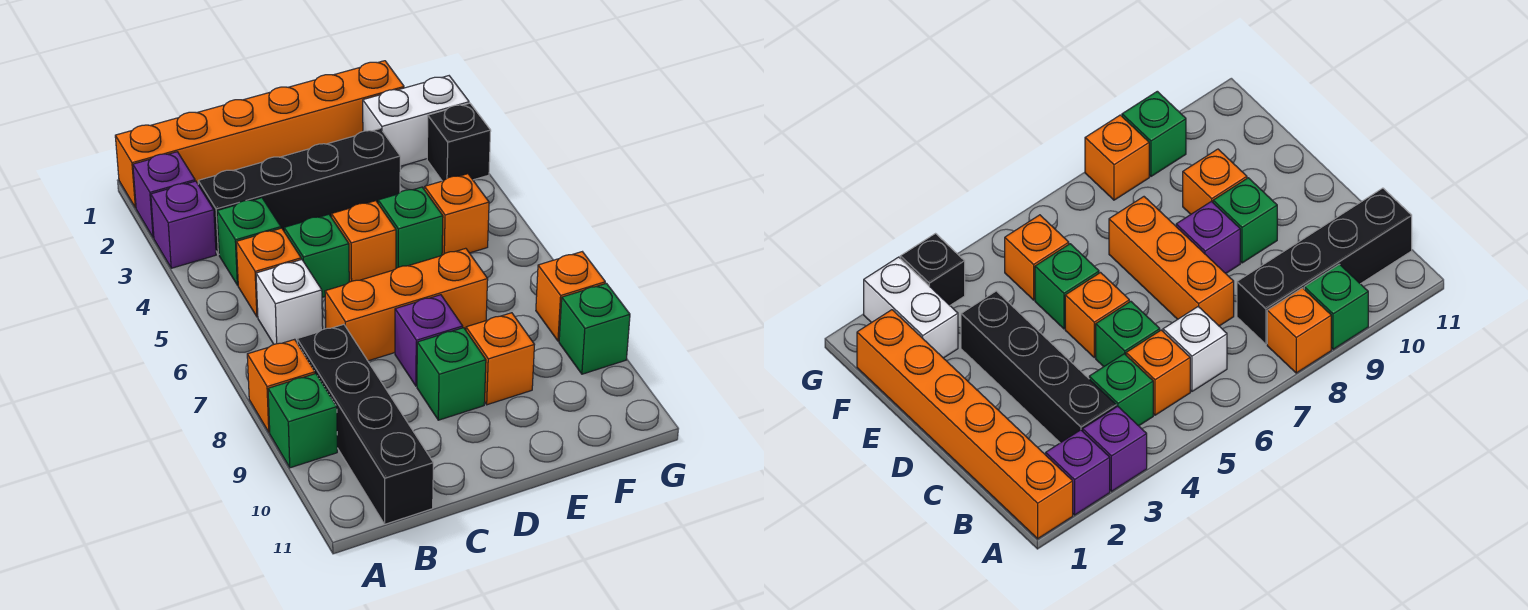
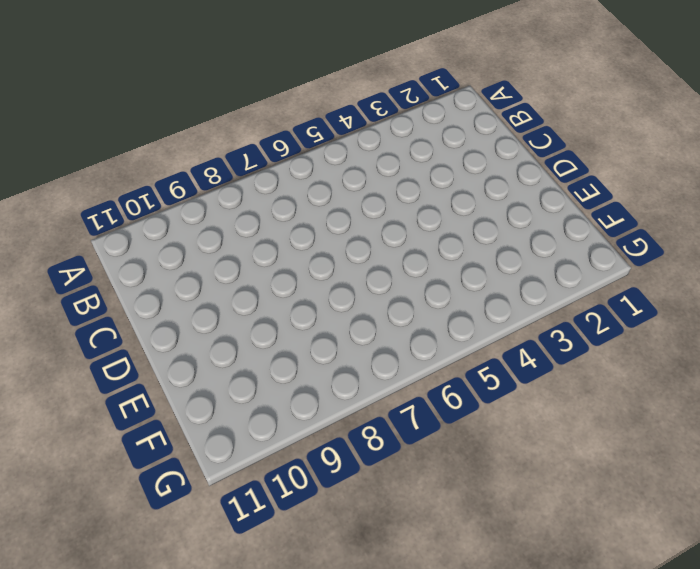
none -> orange 1x6 brick [115,61,404,208]
none -> purple 1x1 brick [133,152,195,238]
none -> purple 1x1 brick [151,181,216,268]

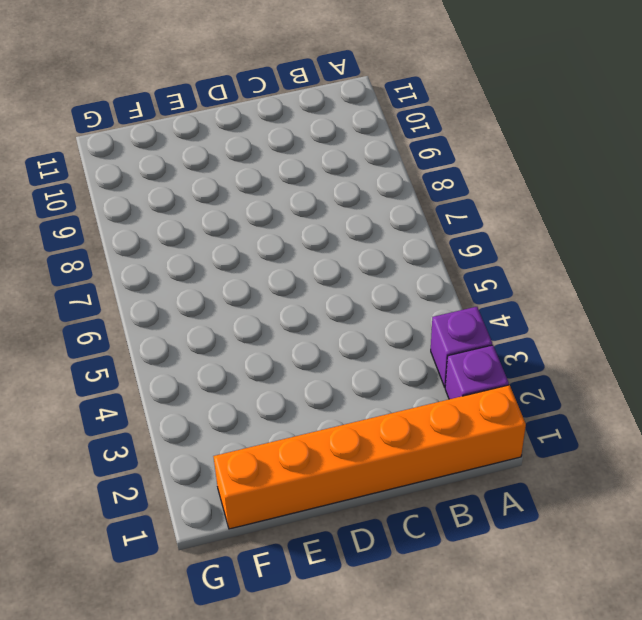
none -> orange 1x1 brick [247,339,315,432]
none -> green 1x1 brick [268,374,337,468]
none -> black 1x4 brick [198,129,400,254]

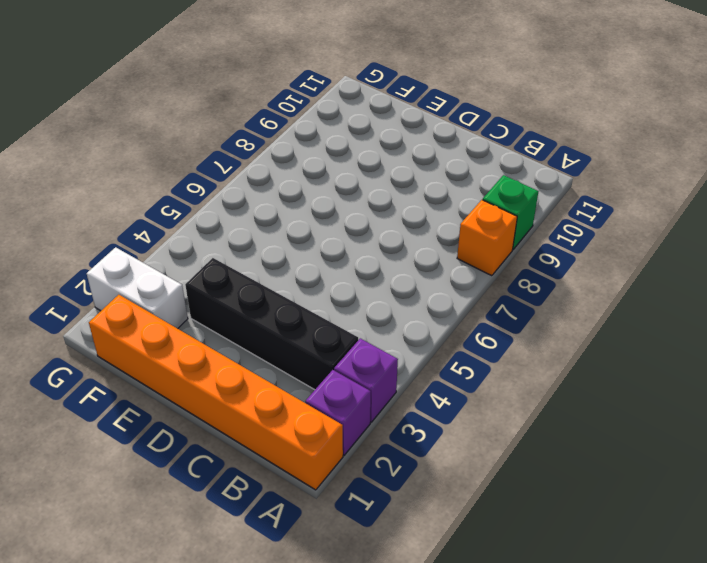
none -> green 1x1 brick [217,198,281,285]
none -> orange 1x1 brick [236,228,301,317]
none -> white 1x1 brick [256,260,323,344]

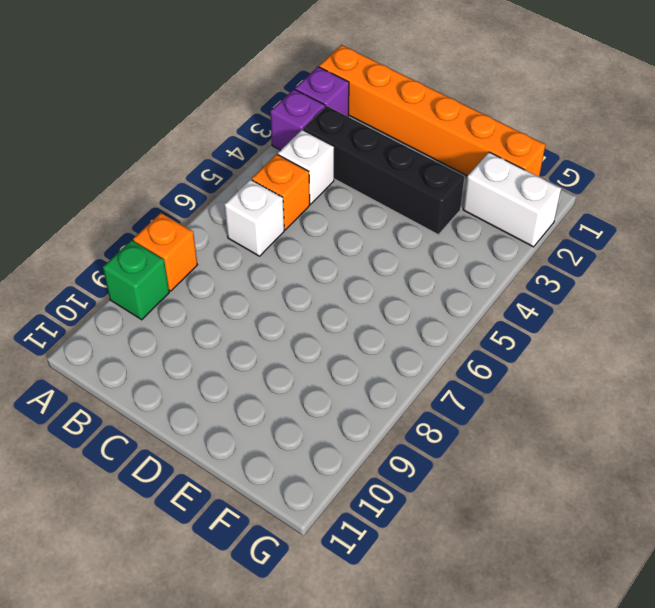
white 1x1 brick [278,130,334,204] -> green 1x1 brick [217,198,281,285]
none -> black 1x4 brick [297,324,433,524]
none -> green 1x1 brick [284,214,349,297]
none -> orange 1x3 brick [325,248,488,361]

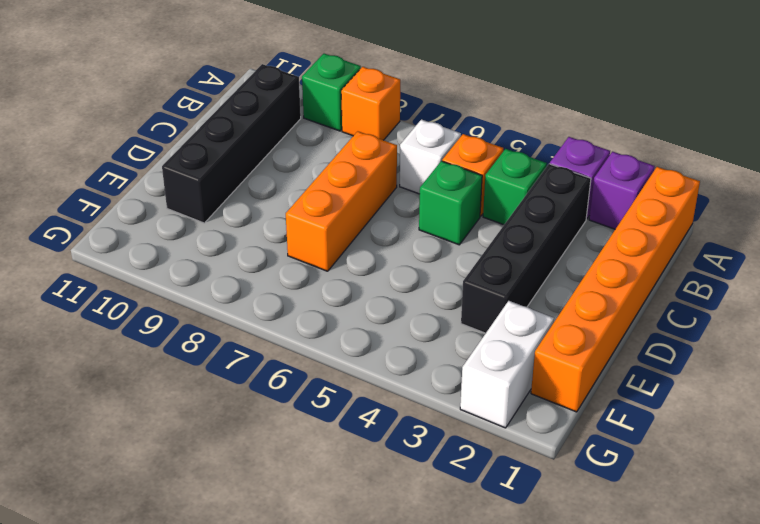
black 1x4 brick [162,64,301,223] -> black 1x4 brick turned to [297,324,433,524]
none -> orange 1x1 brick [331,201,396,282]
none -> purple 1x1 brick [395,295,463,386]
none -> green 1x1 brick [417,328,486,420]

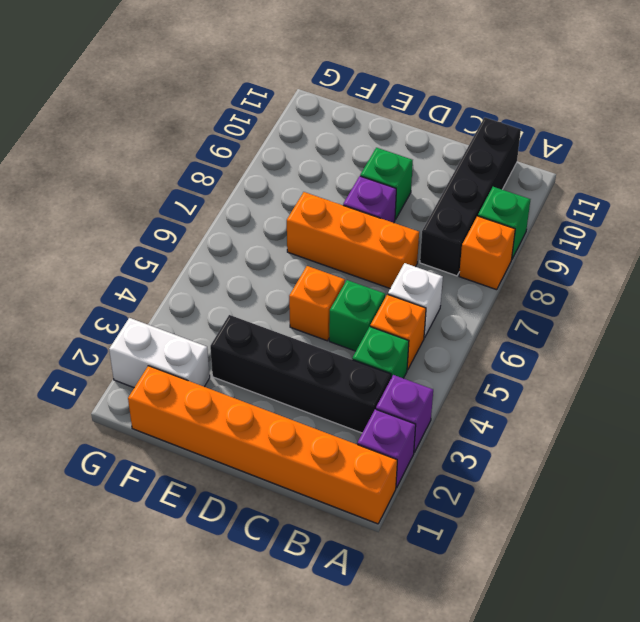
none -> green 1x1 brick [378,187,443,268]
none -> orange 1x1 brick [466,313,534,405]
none -> orange 1x1 brick [425,174,489,255]

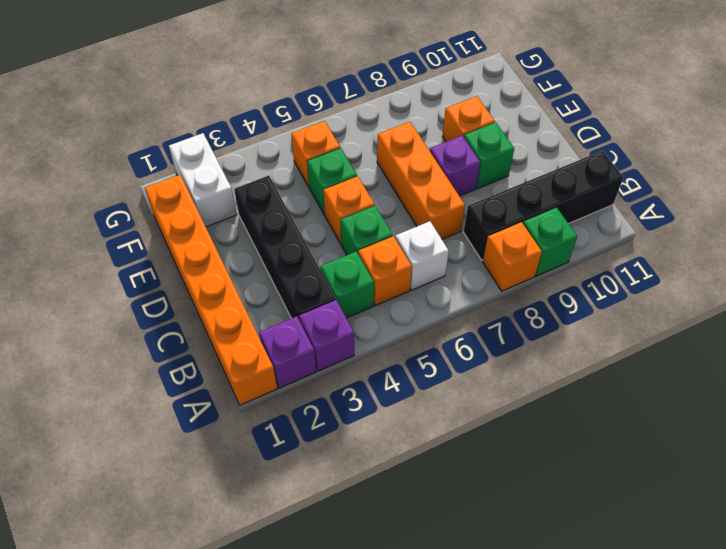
none -> black 1x1 brick [427,103,491,181]
none -> orange 1x1 brick [536,252,605,341]
none -> green 1x1 brick [559,283,630,374]

